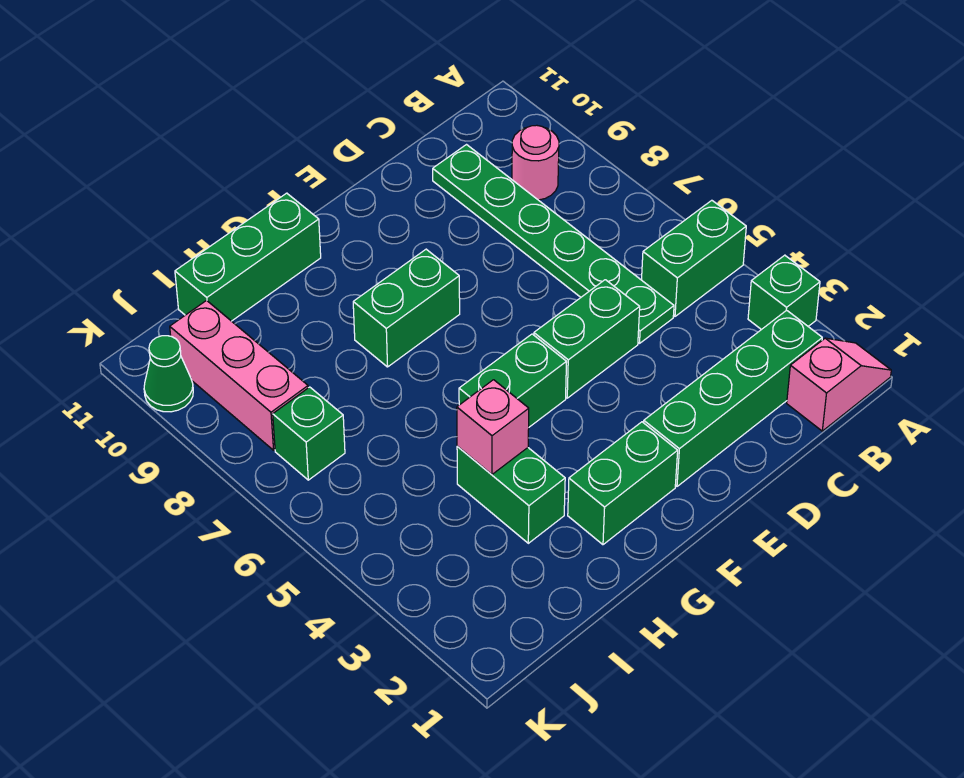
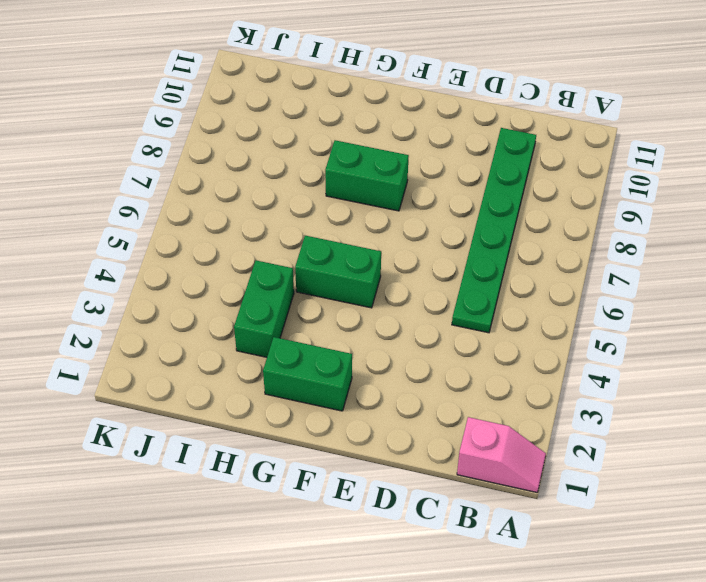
none -> green 1x1 brick [748,255,820,330]
none -> green 1x2 brick [642,200,746,316]
none -> green 1x4 brick [644,310,822,486]

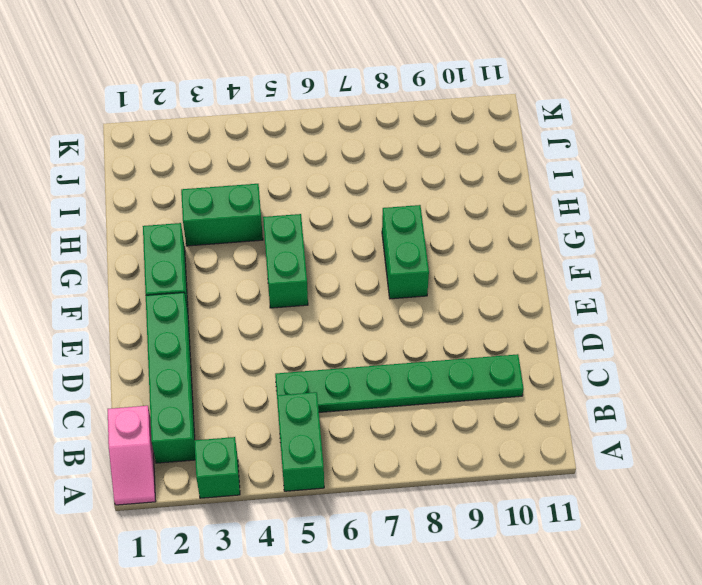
none -> pink 1x1 round brick [512,125,559,200]
none -> green 1x2 brick [534,280,640,398]
none -> green 1x3 brick [175,193,321,321]

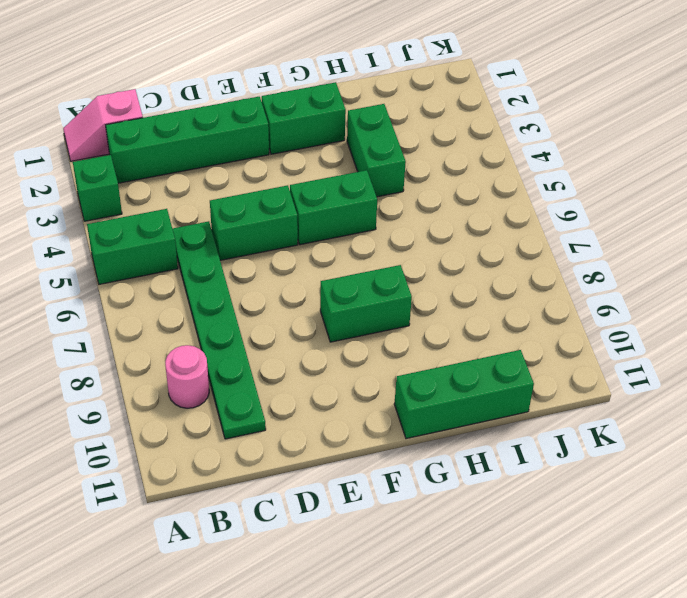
none -> green 1x1 brick [273,387,345,480]
none -> pink 1x3 brick [170,301,308,450]
none -> green 1x1 cone [144,336,193,412]

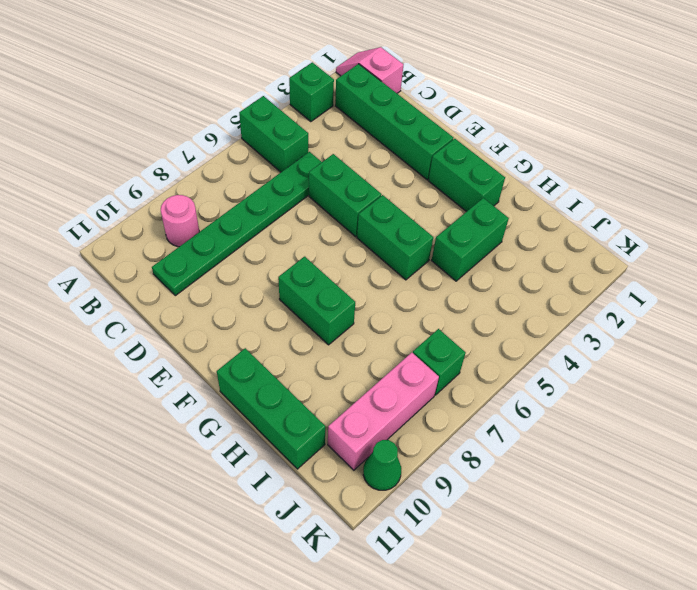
none -> pink 1x1 brick [457,380,529,474]

